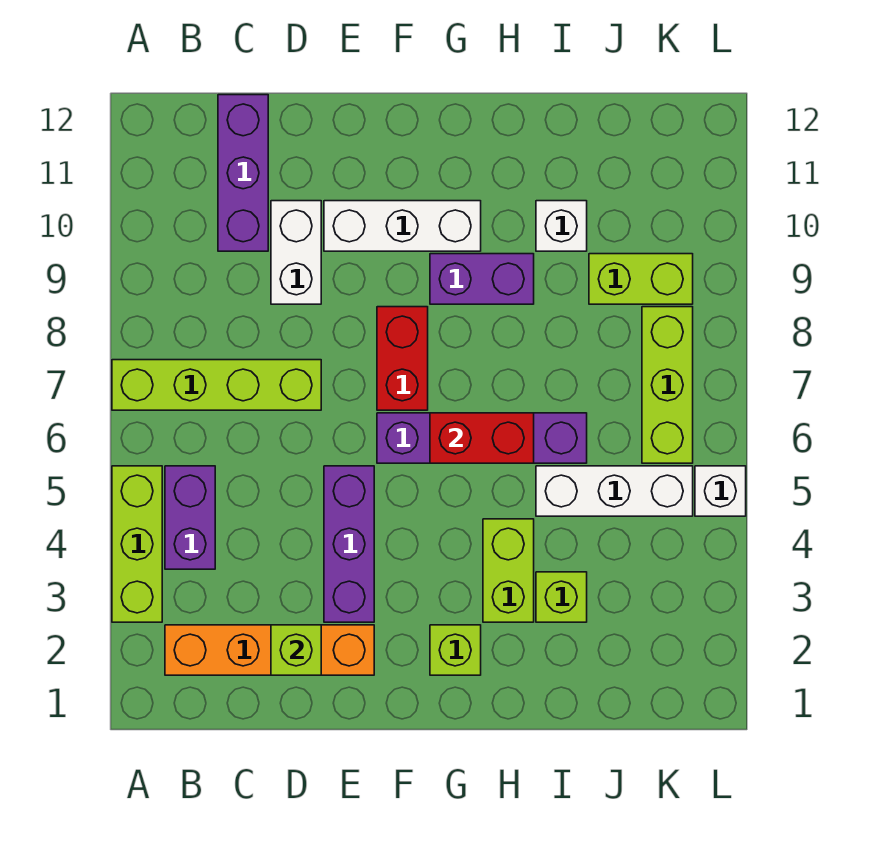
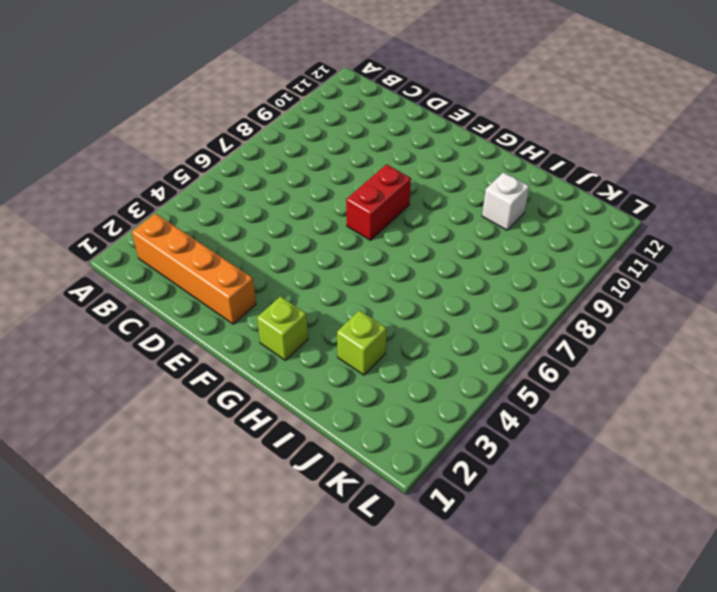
none -> lime 1x3 brick [112,466,162,622]
none -> lime 1x4 brick [112,360,321,410]
none -> purple 1x2 brick [165,466,215,569]

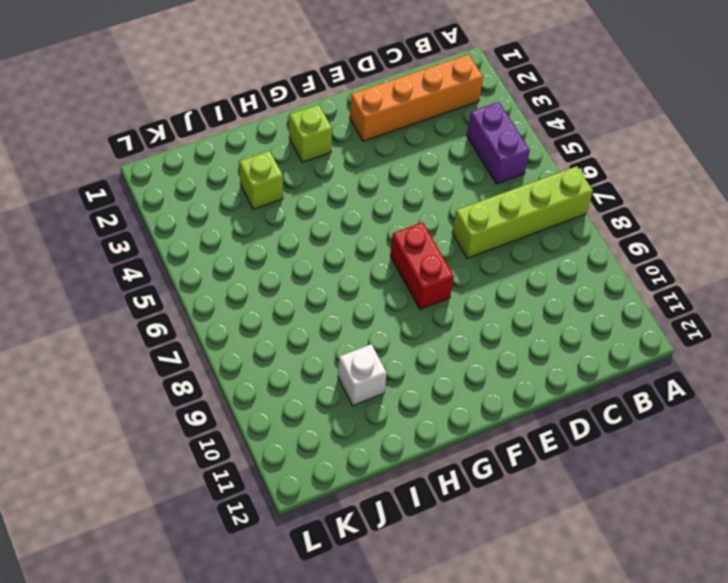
none -> lime 1x3 brick [112,466,162,622]
none -> purple 1x3 brick [218,95,268,251]
none -> white 1x2 brick [271,201,321,304]

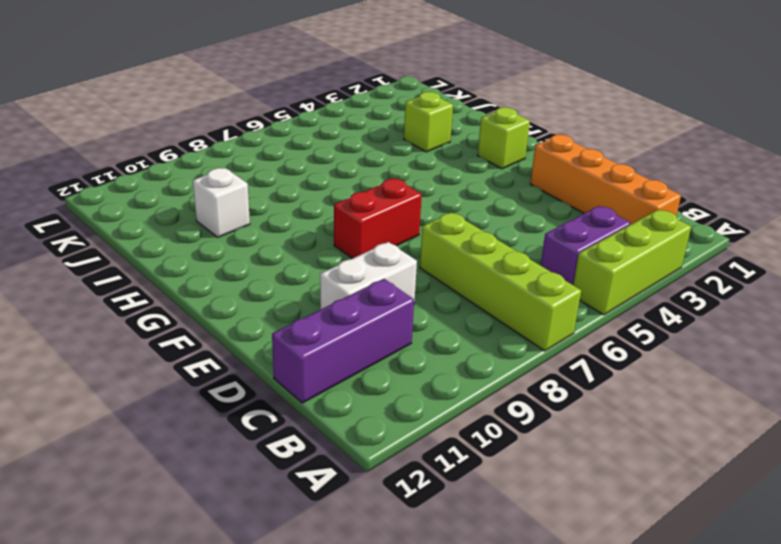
none -> purple 1x3 brick [324,466,374,622]
none -> white 1x3 brick [324,201,481,251]
none -> purple 1x4 brick [377,413,587,463]

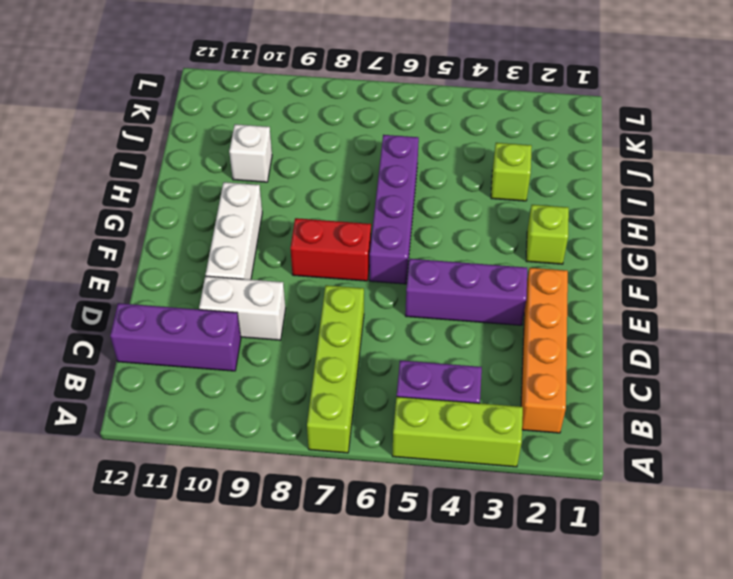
none -> purple 1x2 brick [430,254,534,304]
none -> lime 1x2 brick [483,519,534,622]
none -> white 1x3 brick [536,466,693,516]

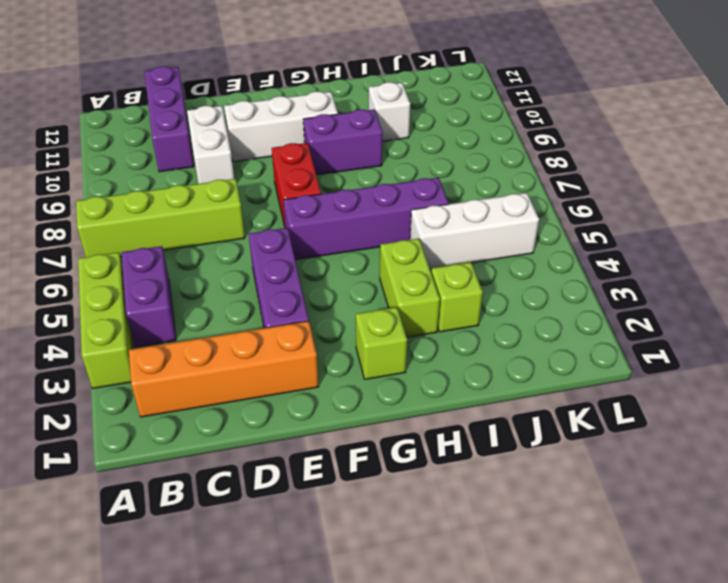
none -> lime 1x2 brick [589,254,693,304]
none -> lime 1x3 brick [642,307,693,463]
none -> white 1x1 brick [695,466,746,516]

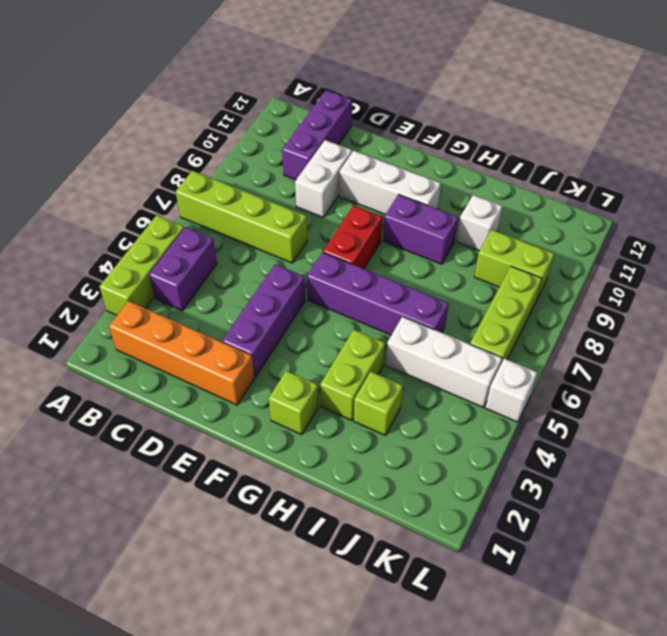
none -> lime 1x1 brick [271,625,321,675]
none -> red 1x2 brick [430,413,534,463]

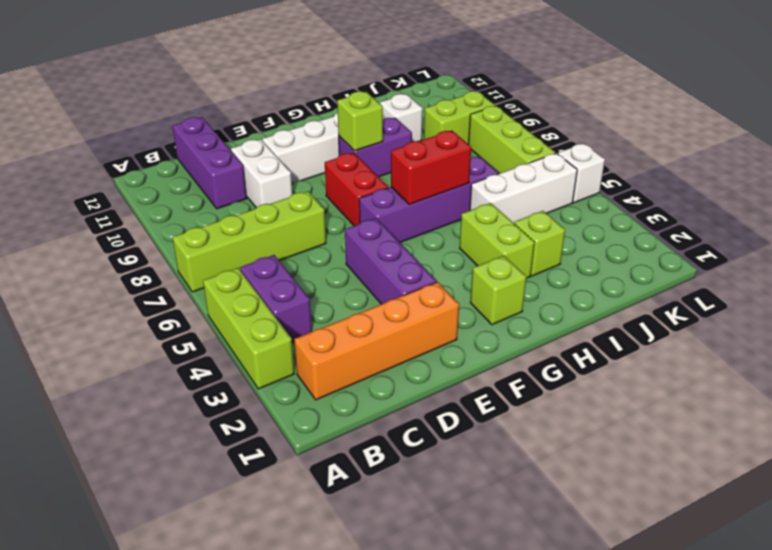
lime 1x1 brick [337,91,383,151] -> lime 1x1 brick moved to [271,625,321,675]

